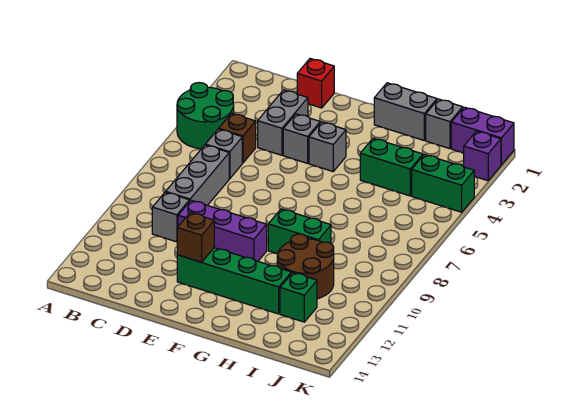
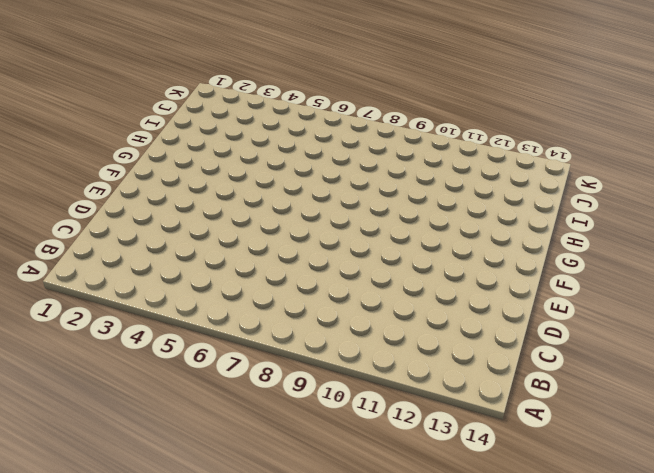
none -> green 2x2 round brick [177,83,234,149]
none -> brown 1x1 brick [219,113,256,163]
none -> grey 1x1 brick [205,129,242,179]

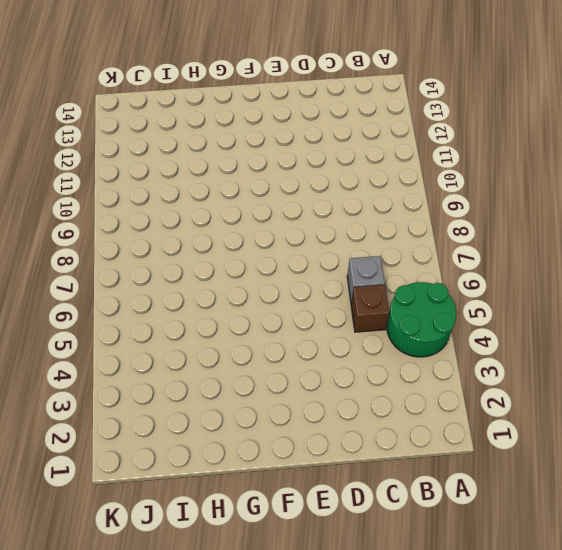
none -> grey 1x3 brick [166,145,229,205]
none -> grey 1x1 brick [152,192,190,242]
none -> red 1x1 brick [297,59,334,108]

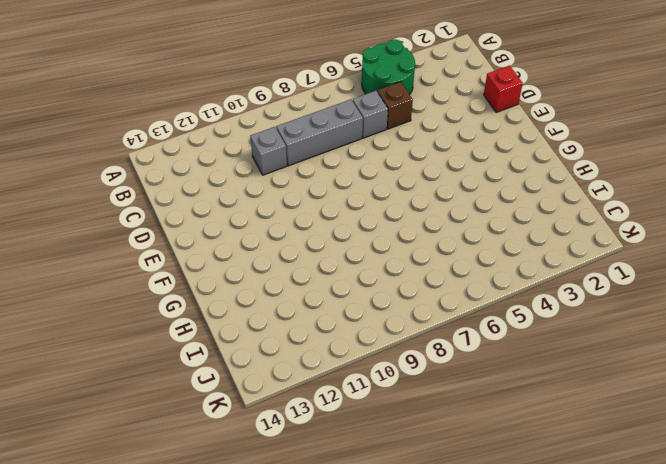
none -> grey 1x2 brick [258,90,308,155]
none -> purple 1x3 brick [178,200,267,261]
none -> grey 1x1 brick [283,114,320,163]

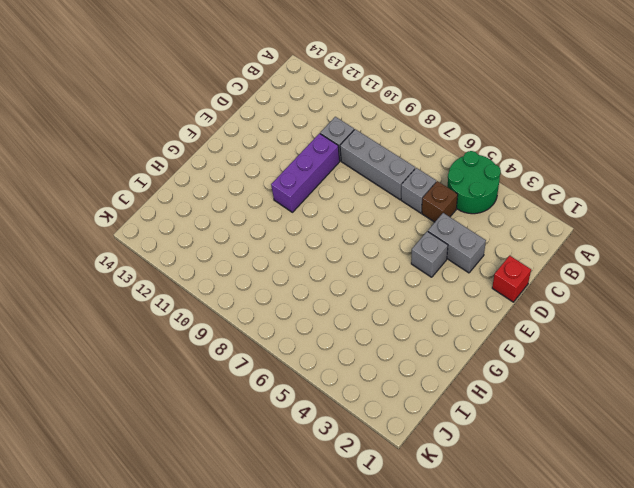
none -> green 1x4 brick [177,248,291,314]
none -> grey 1x1 brick [309,122,346,171]
none -> grey 1x2 brick [374,83,437,140]

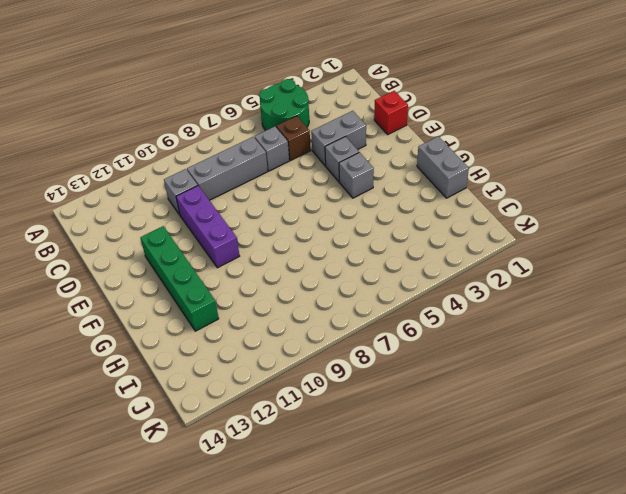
none -> green 1x2 brick [268,209,331,254]
none -> green 1x2 brick [360,138,423,196]
none -> brown 2x2 round brick [277,234,334,299]

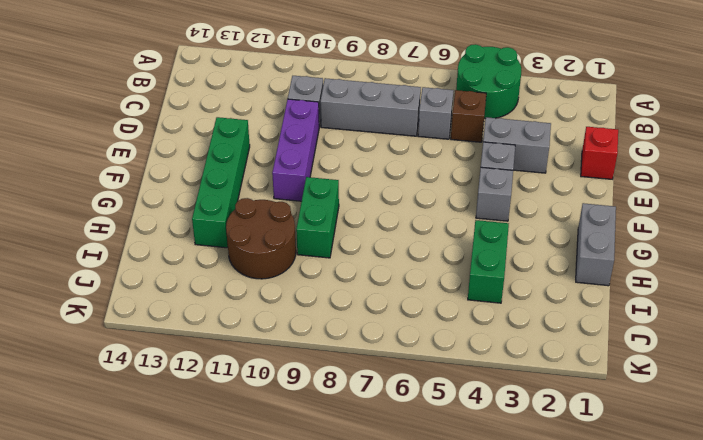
none -> grey 1x1 brick [426,99,463,149]
none -> green 1x1 brick [280,273,317,322]
none -> purple 1x2 brick [451,107,514,165]

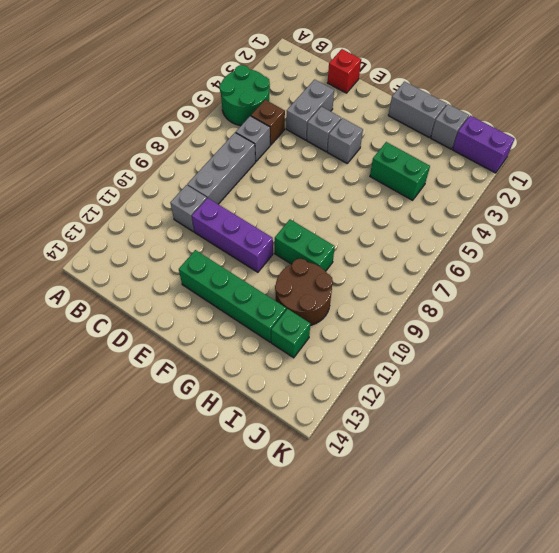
none -> green 1x2 brick [412,155,474,212]
none -> purple 1x1 brick [464,131,501,181]
none -> brown 1x1 brick [177,213,214,262]

